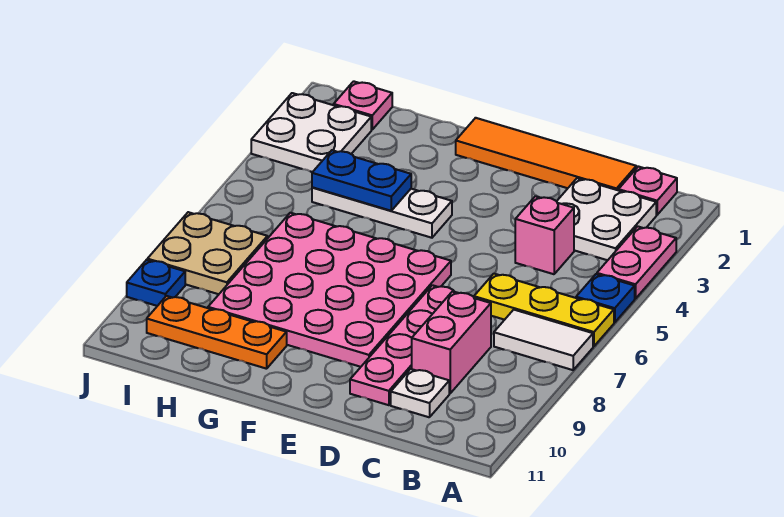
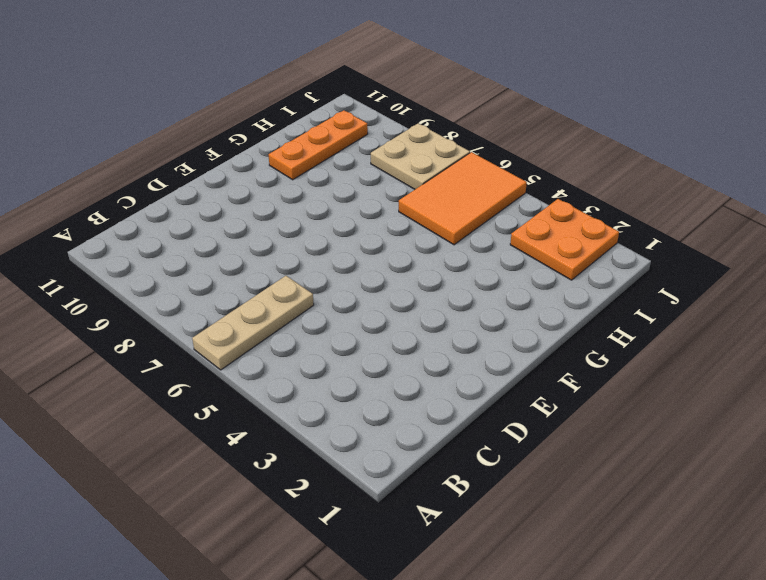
tan 1x3 plate [192,276,314,370] -> yellow 1x3 plate [474,274,614,346]
orange 2x3 tile [399,152,527,245] -> pink 4x4 plate [208,213,451,367]
orange 2x2 plate [510,199,619,280] -> white 2x2 plate [251,93,371,172]
none -> pink 1x2 plate [597,226,676,299]
none -> blue 1x1 plate [576,274,635,323]
none -> white 1x2 tile [494,310,593,370]

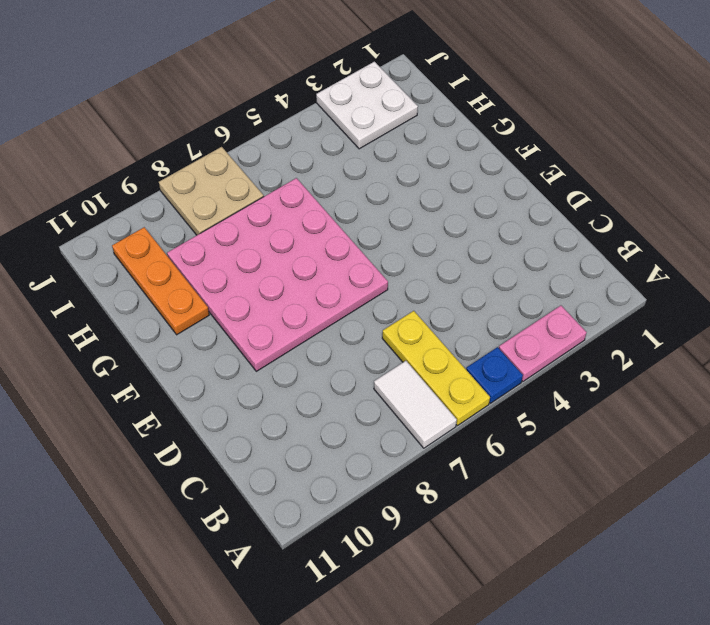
none -> pink 1x1 plate [619,167,677,215]
none -> white 2x2 plate [557,178,656,260]
none -> orange 1x4 tile [456,118,636,190]

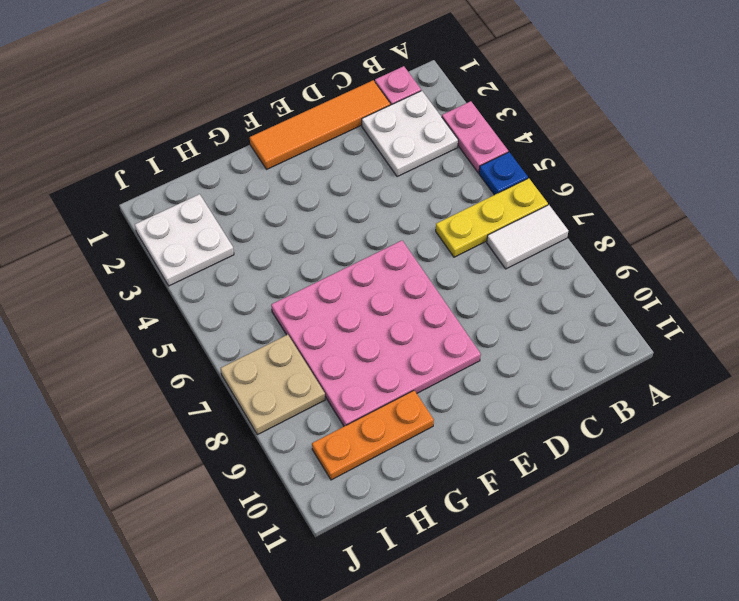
none -> pink 1x1 brick [515,196,574,274]
none -> pink 1x2 brick [412,292,491,393]
none -> white 1x1 plate [391,369,449,417]

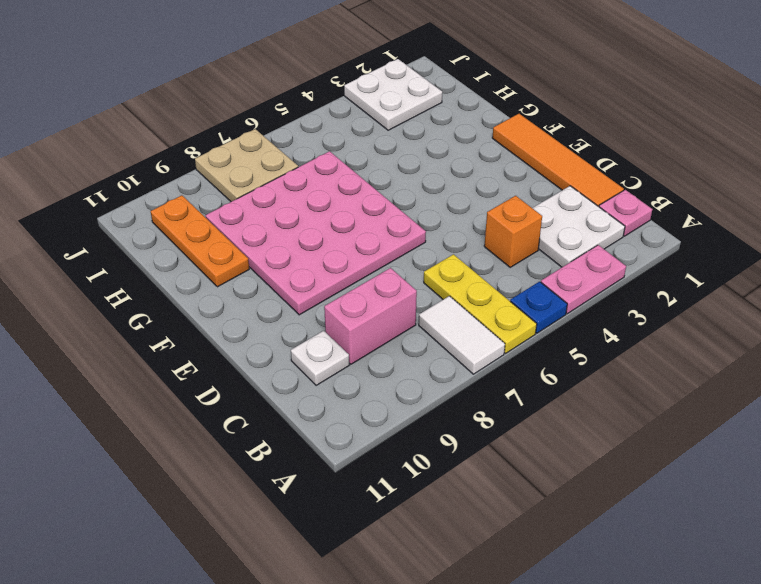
orange 1x1 brick [484,196,542,267] -> pink 1x1 brick [515,196,574,274]
none -> pink 1x4 plate [350,285,457,405]
none -> white 1x3 plate [312,187,452,238]
none -> pink 1x1 plate [334,81,392,130]

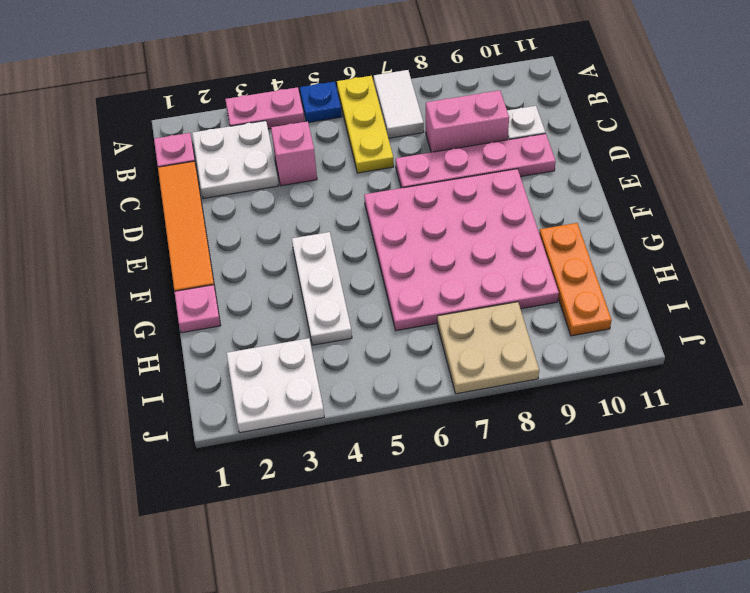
pink 1x1 plate [174,285,221,333] -> pink 1x1 plate moved to [334,81,392,130]
none -> blue 1x1 plate [127,260,185,306]
none -> blue 1x2 plate [312,150,411,211]

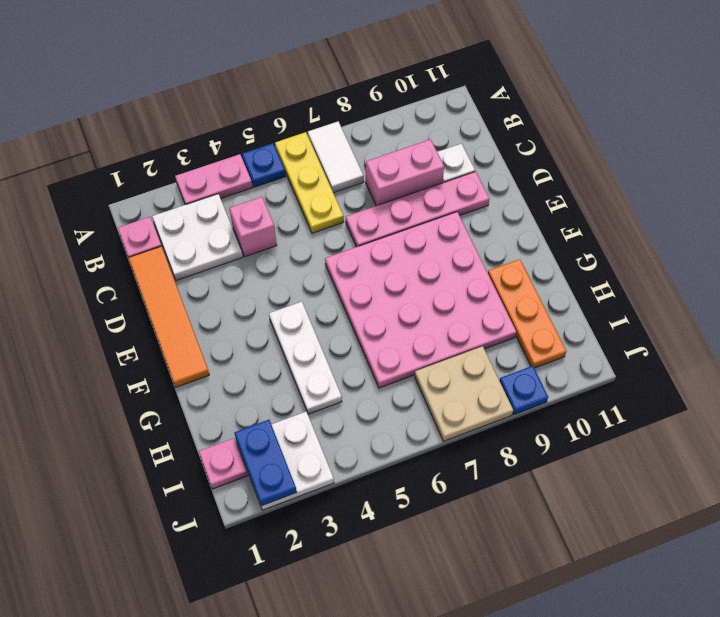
blue 1x2 plate [234,420,297,506] -> blue 1x2 plate moved to [312,150,411,211]

